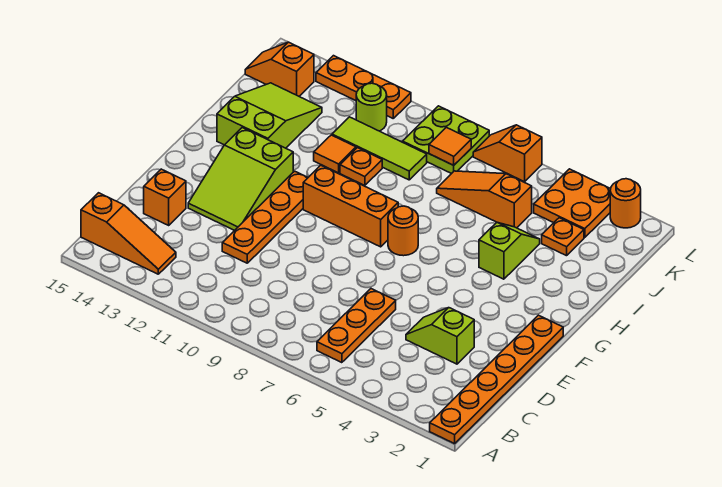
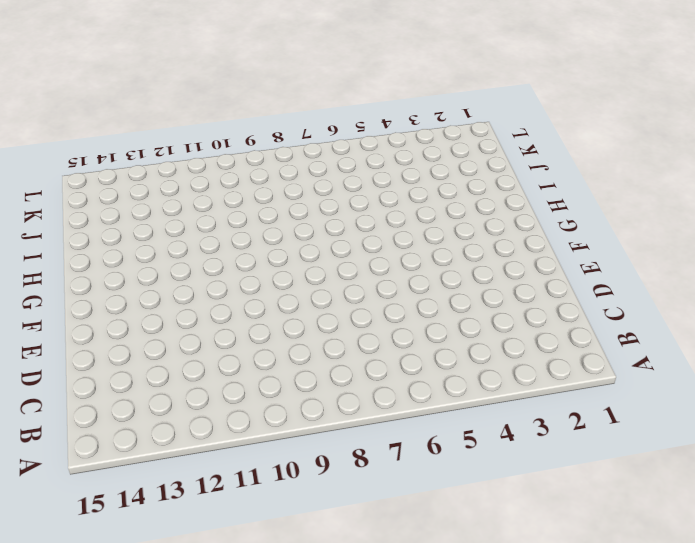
none -> orange 1x6 plate [430,315,563,444]
none -> orange 1x3 plate [317,289,396,363]
none -> orange 1x3 slope [81,193,176,274]

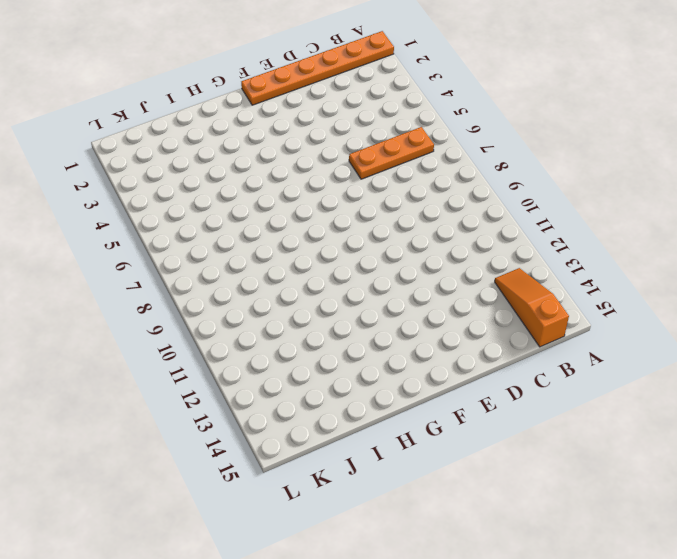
none -> lime 1x2 slope [406,308,474,364]
none -> orange 1x4 plate [222,171,308,263]
none -> orange 1x1 brick [144,169,186,225]

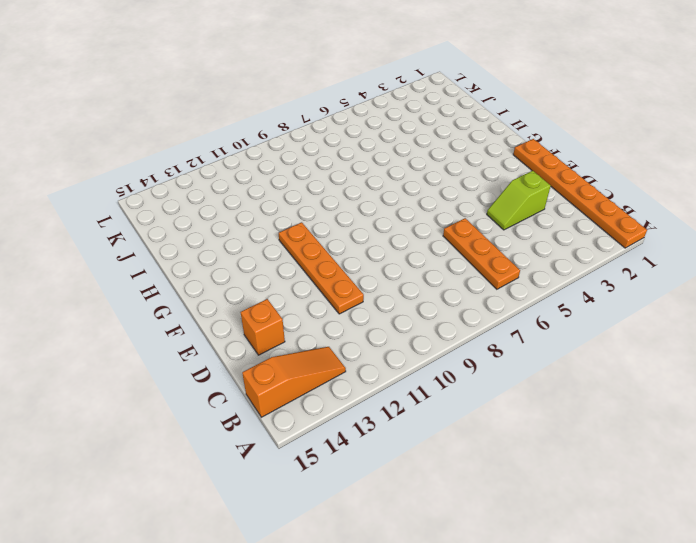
none -> lime 2x3 slope [188,128,293,230]
none -> orange 1x1 round brick [388,206,418,256]
none -> orange 1x3 brick [303,165,398,247]

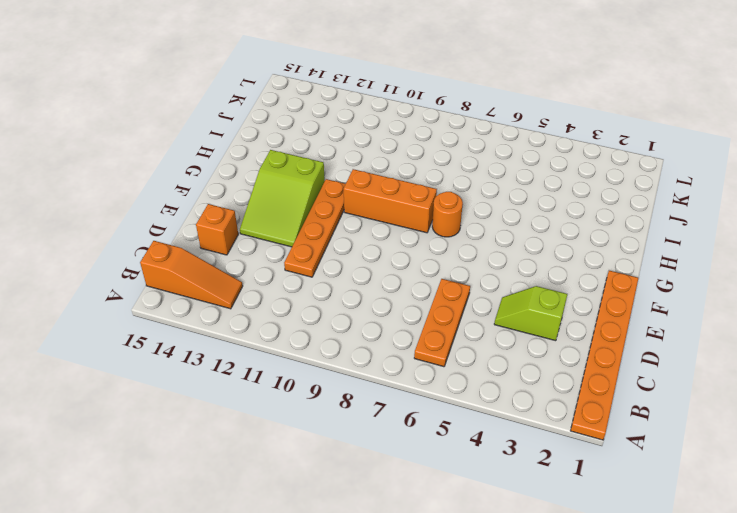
none -> lime 1x2 slope [479,223,540,279]
none -> lime 2x3 slope [217,83,322,148]
none -> orange 1x1 plate [340,148,382,186]

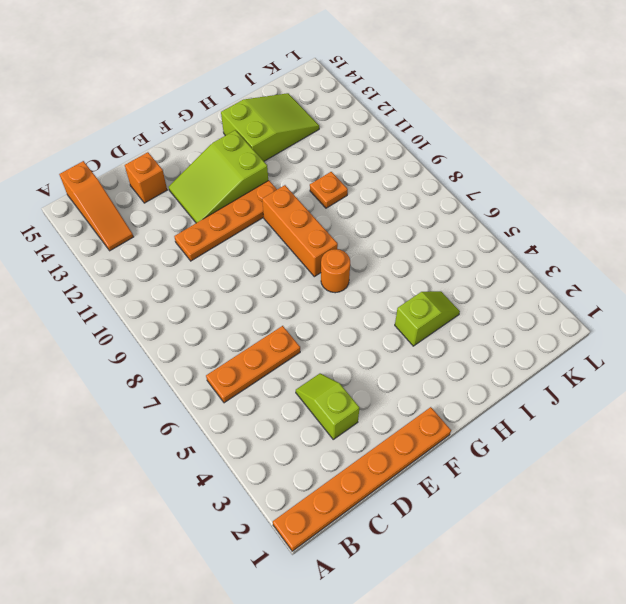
none -> orange 1x1 tile [314,135,356,173]
none -> orange 1x1 plate [542,218,584,256]
none -> orange 1x3 slope [437,171,532,228]

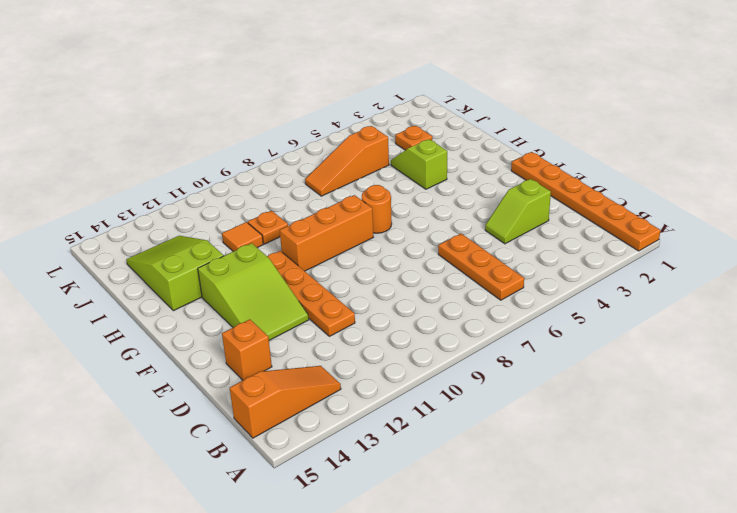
none -> lime 1x3 tile [332,117,427,180]
none -> orange 2x2 plate [534,169,611,238]
none -> lime 2x2 plate [403,106,489,174]

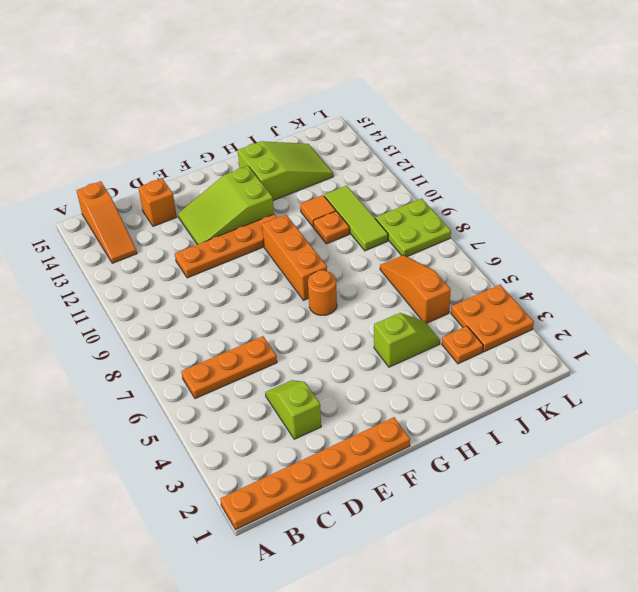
none -> lime 1x1 round brick [356,83,387,131]
none -> orange 1x2 slope [245,42,314,96]
none -> orange 1x1 round brick [610,179,641,228]

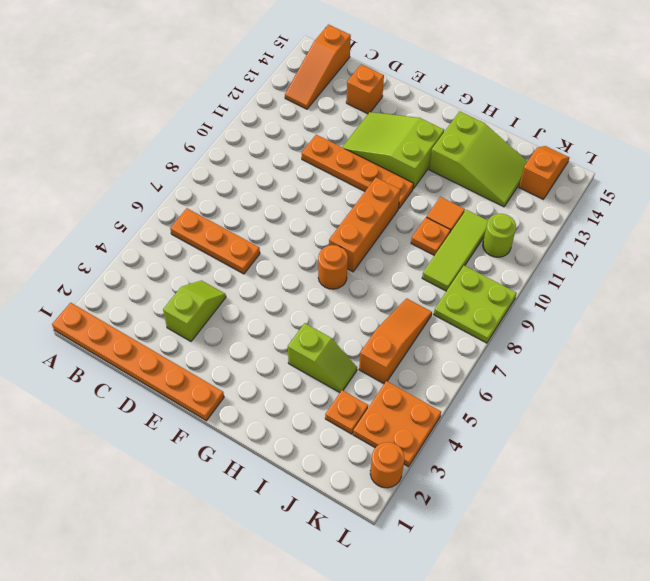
none -> orange 1x2 slope [473,125,542,182]
none -> orange 1x3 plate [316,56,411,118]
none -> orange 1x1 tile [429,127,471,165]

